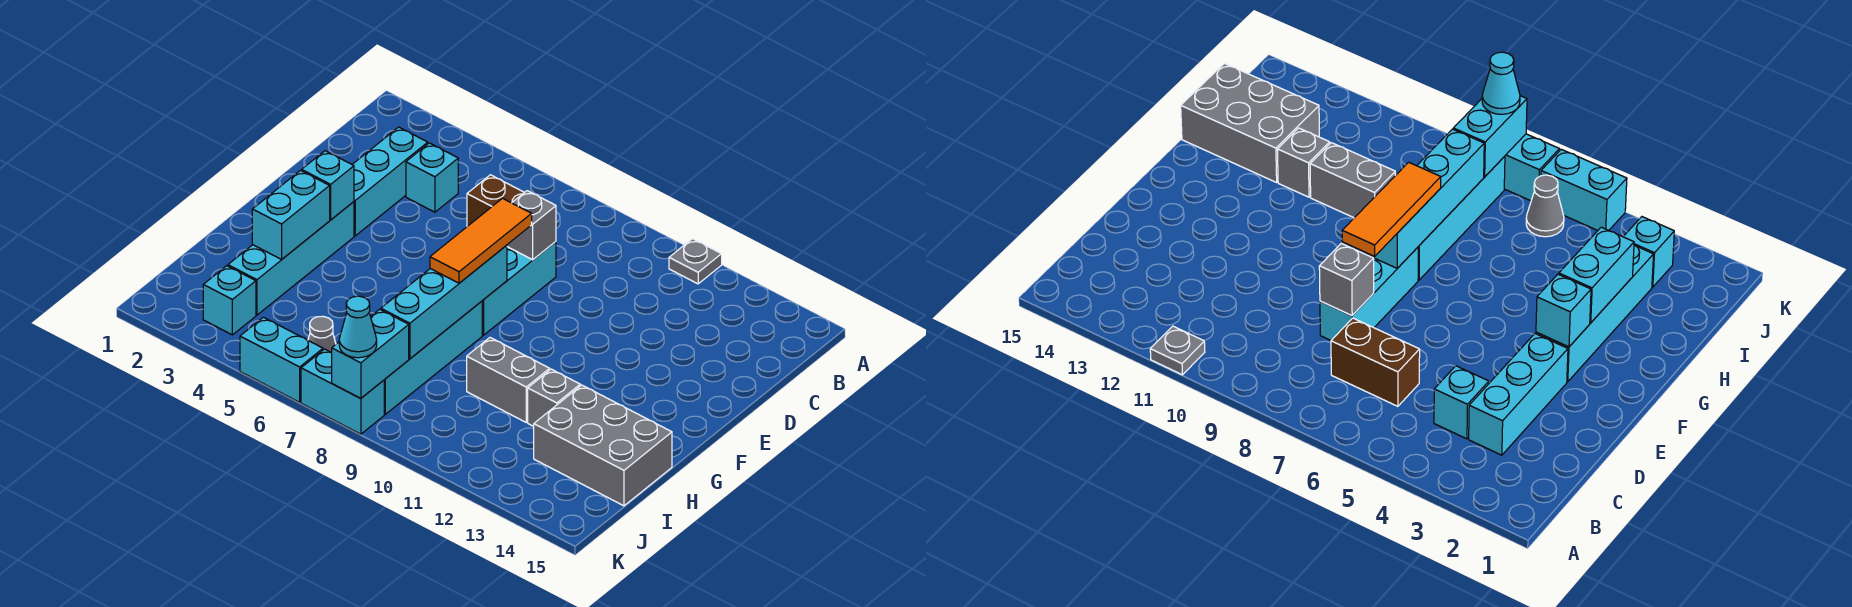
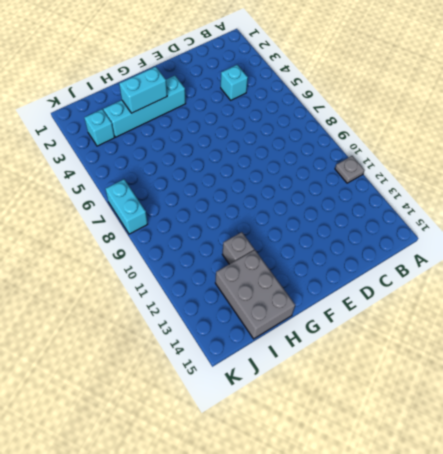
none -> cyan 1x3 brick [352,127,428,236]
none -> brown 1x2 brick [467,175,524,226]
none -> cyan 1x3 brick [482,242,556,335]

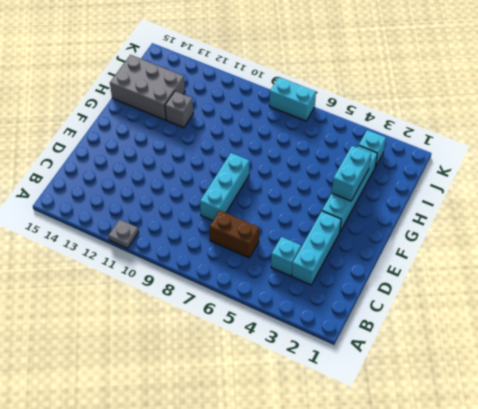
none -> cyan 1x4 brick [384,301,482,414]
none -> grey 1x2 brick [467,338,550,422]
none -> grey 1x1 cone [308,316,336,353]

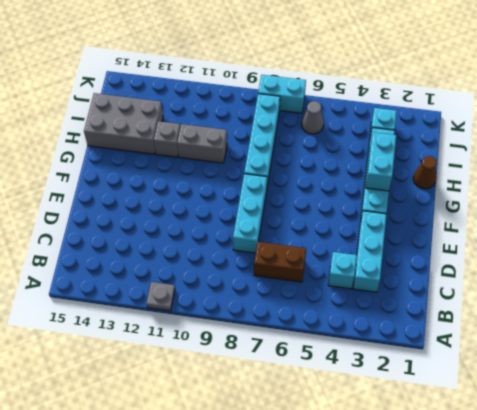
brown 1x1 cone [413,156,437,189] -> none
none -> cyan 1x2 brick [240,317,323,402]
none -> grey 1x1 brick [507,191,556,260]
none -> cyan 1x1 brick [302,151,354,220]

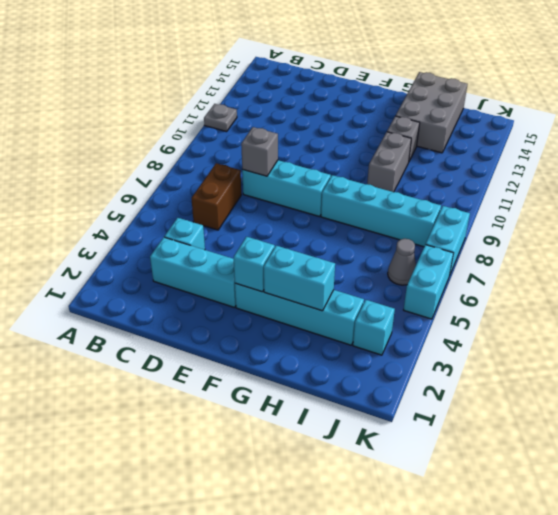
none -> cyan 1x4 brick [381,245,507,359]
none -> cyan 1x2 brick [332,309,409,398]
none -> orange 1x3 tile [430,198,532,283]

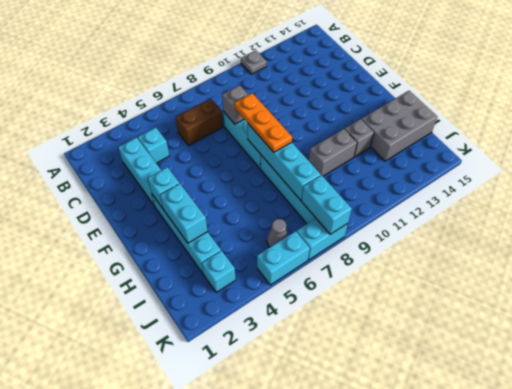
orange 1x3 plate [234,93,292,152] -> orange 1x3 tile [430,198,532,283]
none -> cyan 1x1 cone [339,296,377,358]

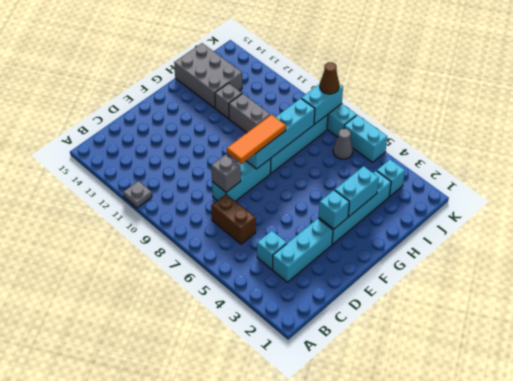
brown 1x1 cone [320,62,339,94] -> cyan 1x1 cone [339,296,377,358]

